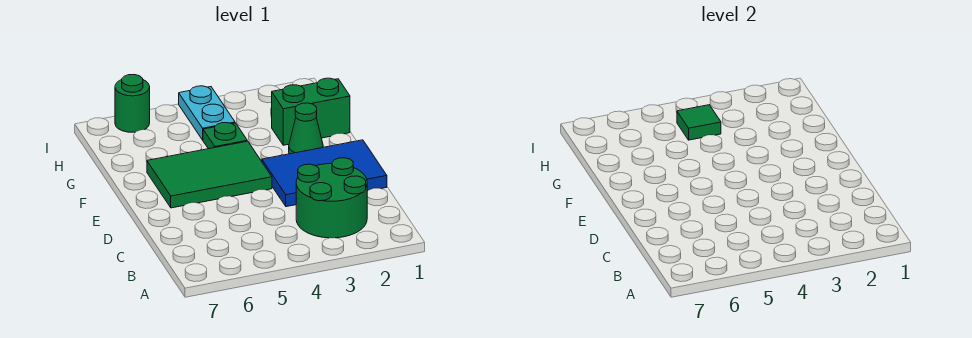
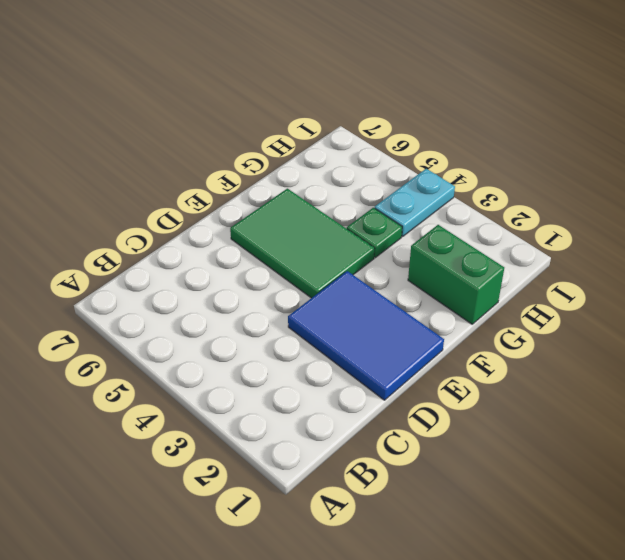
none -> green 2x2 round brick [296,158,367,238]
none -> green 1x1 cone [289,103,323,154]

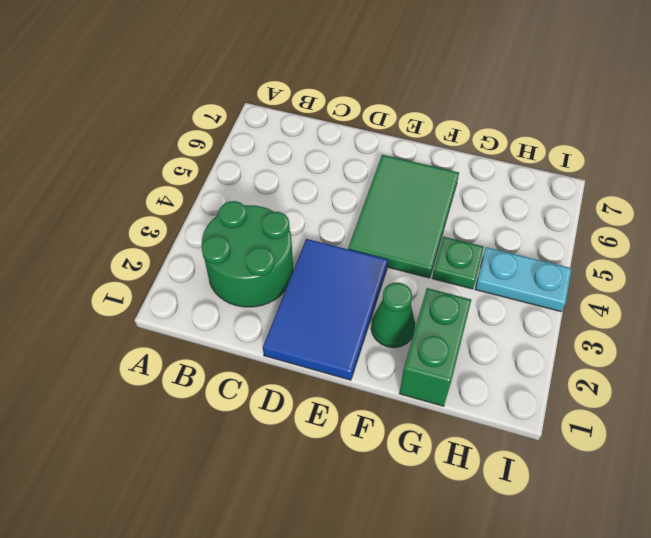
none -> green 1x1 round brick [115,75,150,132]
none -> green 1x1 tile [677,105,721,140]

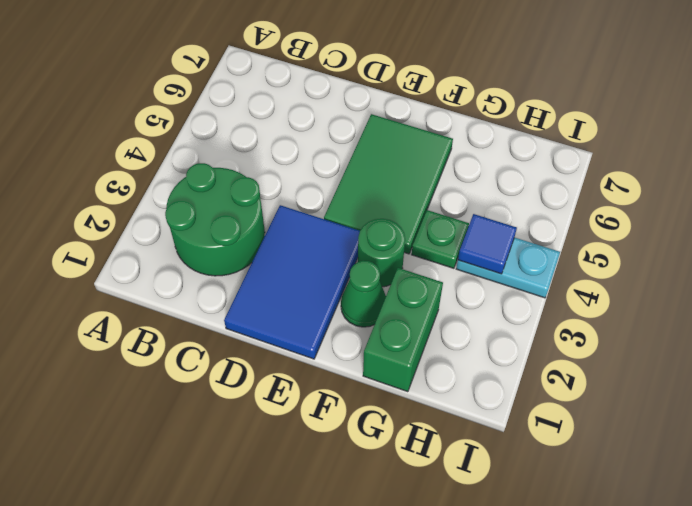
green 1x1 round brick [358,219,405,287] -> green 1x1 round brick moved to [115,75,150,132]
blue 1x1 tile [458,214,517,274] -> green 1x1 tile [677,105,721,140]

